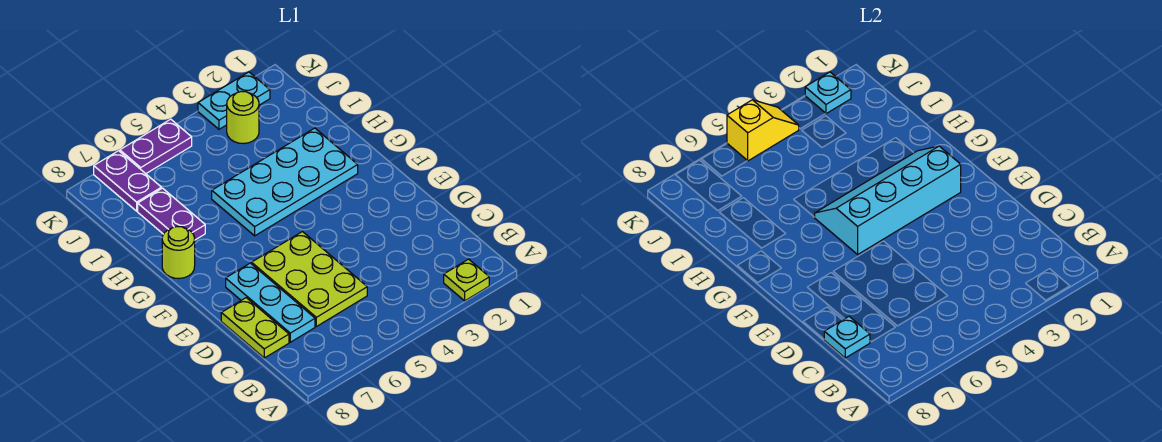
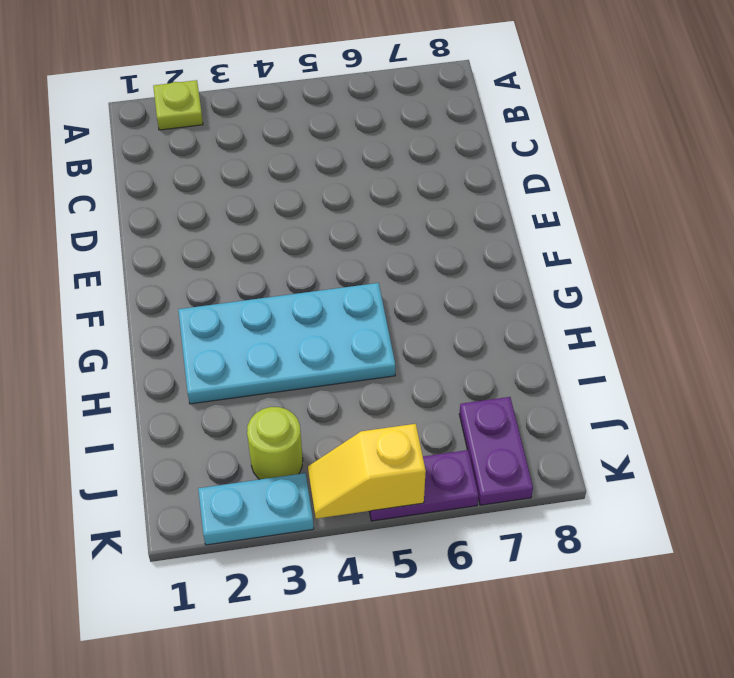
none -> lime 2x3 plate [252,232,367,326]
none -> cyan 1x3 plate [226,263,315,342]
none -> lime 1x2 plate [221,298,289,358]

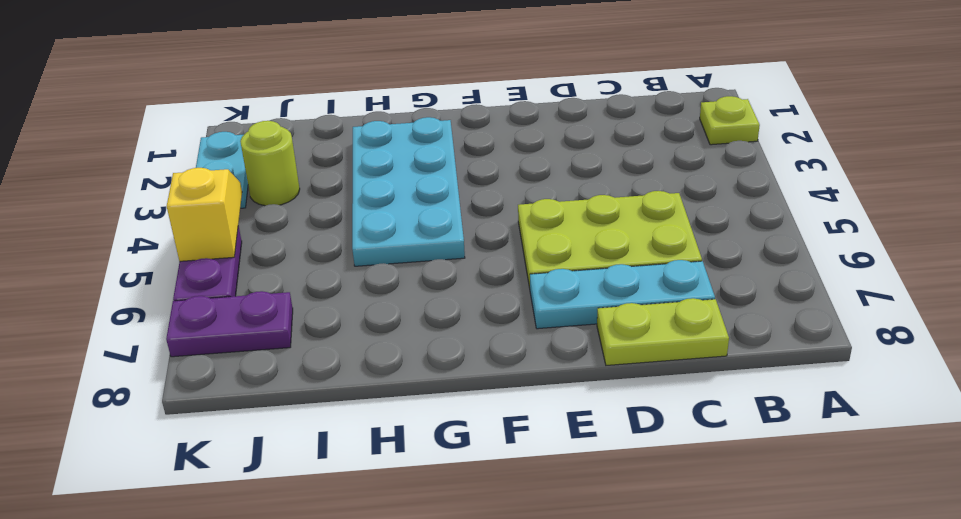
none -> lime 1x1 round brick [162,227,195,279]
none -> purple 1x2 plate [138,188,205,240]
none -> cyan 1x1 plate [824,316,870,358]

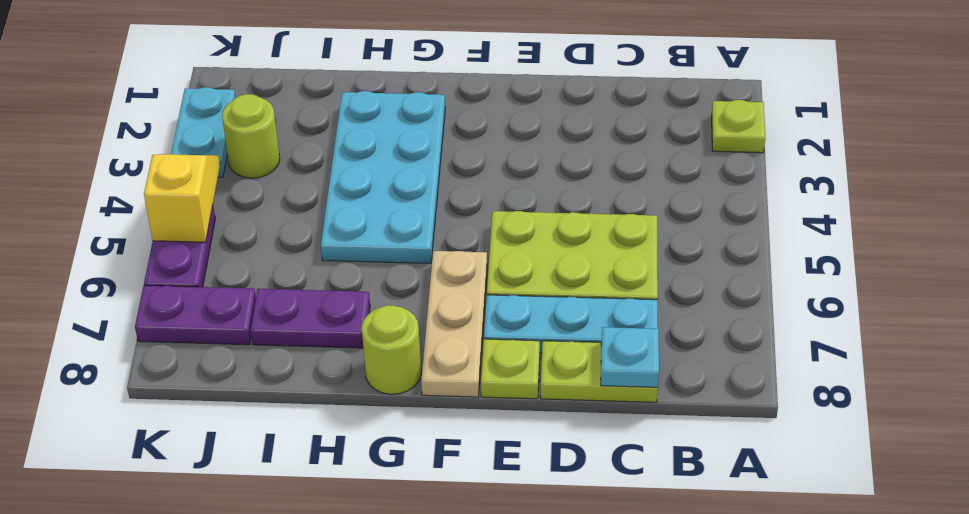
lime 1x1 plate [481,339,540,399] -> none
tan 1x3 plate [421,251,487,397] -> none
none -> cyan 2x4 slope [815,146,961,254]
none -> cyan 1x1 plate [805,72,851,114]

